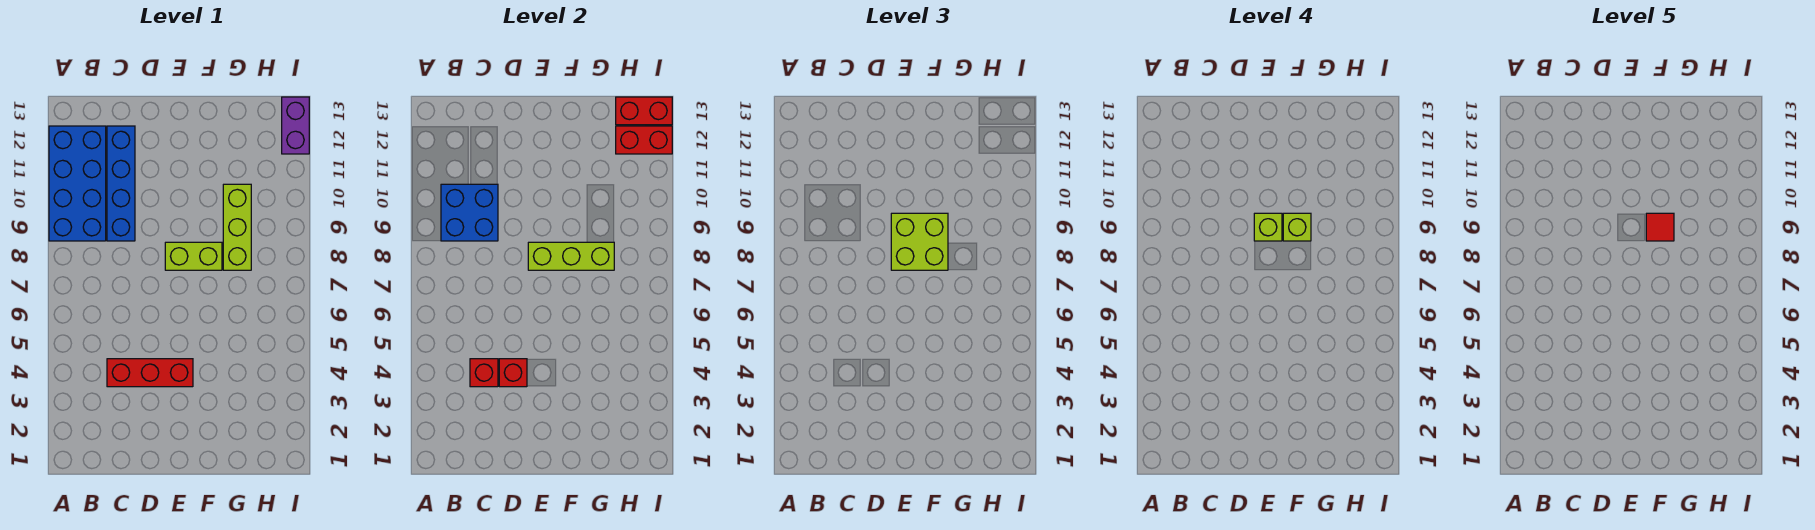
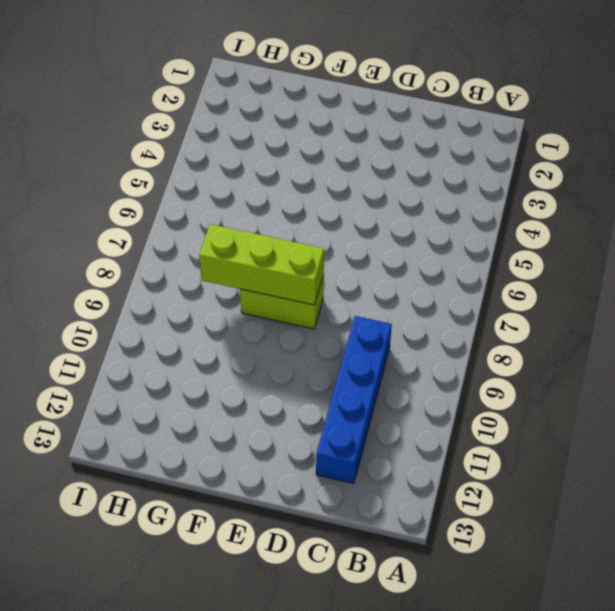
none -> blue 2x4 brick [49,126,106,241]
none -> red 1x3 brick [107,359,193,387]
none -> lime 1x3 brick [223,184,251,270]

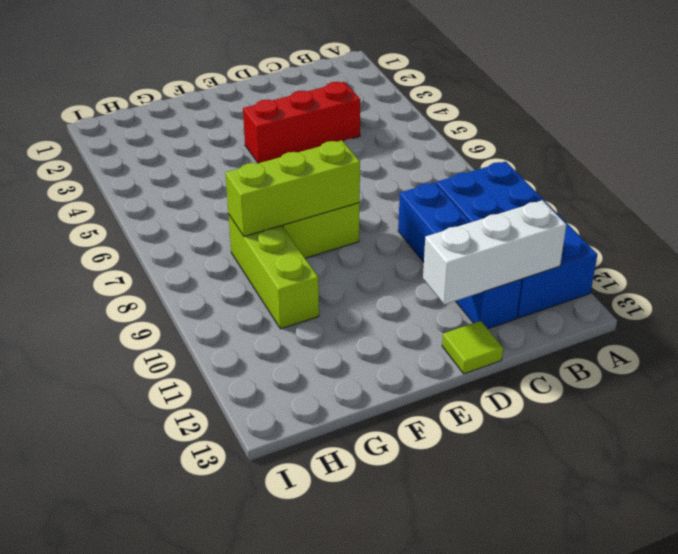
white 1x3 brick [423,200,566,305] -> none
lime 1x1 tile [442,321,503,374] -> none
none -> purple 1x2 brick [282,97,309,154]
none -> blue 2x2 brick [441,184,498,241]
none -> red 1x1 brick [470,359,498,387]

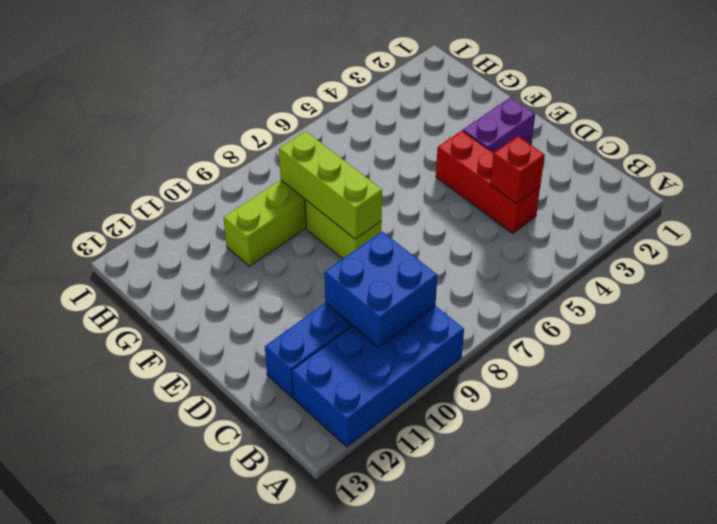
purple 1x2 brick [463,97,535,153] -> purple 1x2 brick moved to [282,97,309,154]
none -> red 1x1 brick [499,359,527,387]
none -> red 1x2 brick [616,126,672,154]
none -> red 1x2 brick [616,97,672,125]

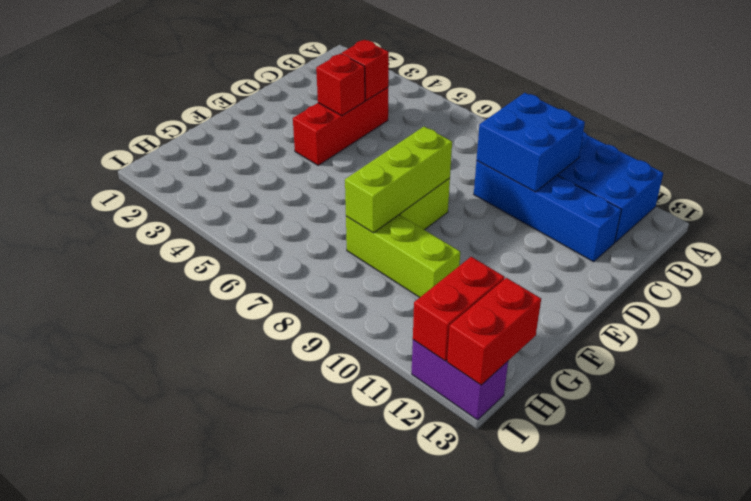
none -> lime 2x2 brick [891,213,948,270]
none -> lime 1x1 brick [1254,213,1282,241]
none -> lime 1x1 brick [1283,213,1311,241]

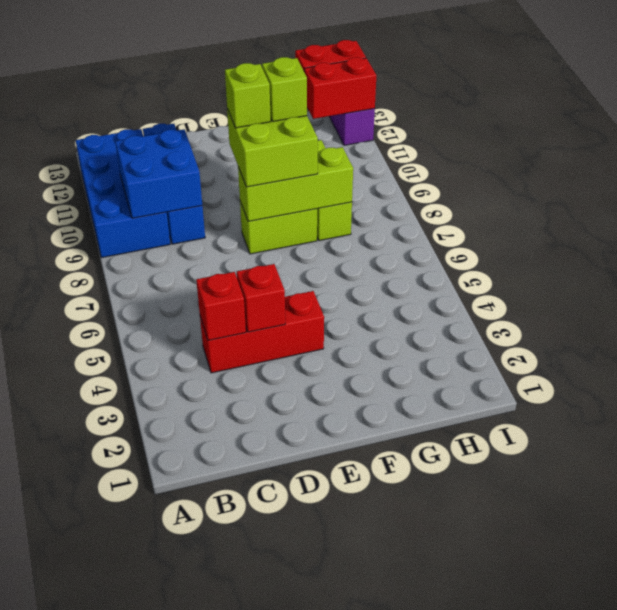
none -> red 1x1 tile [1646,213,1674,241]

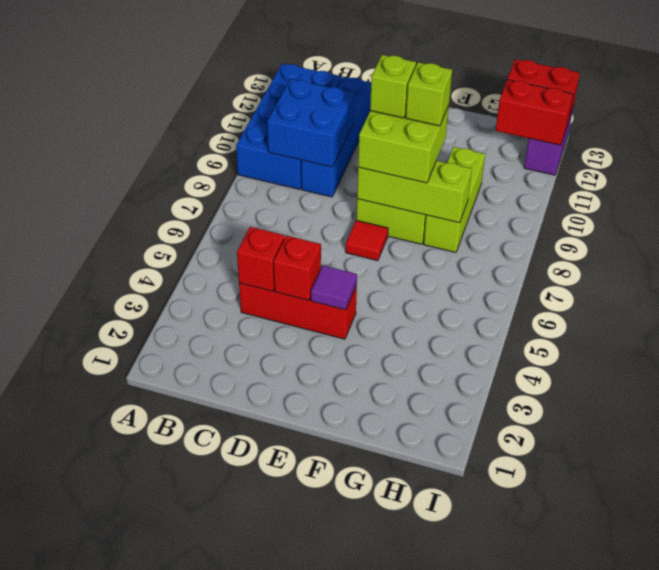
purple 1x1 tile [311,266,357,310] -> none
red 1x1 tile [346,220,388,261] -> red 1x1 tile moved to [1646,213,1674,241]

